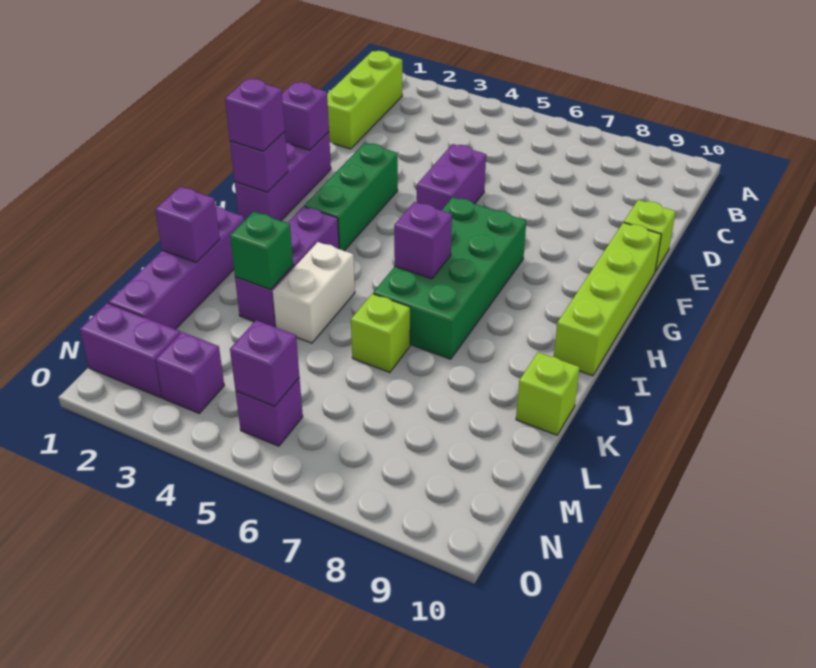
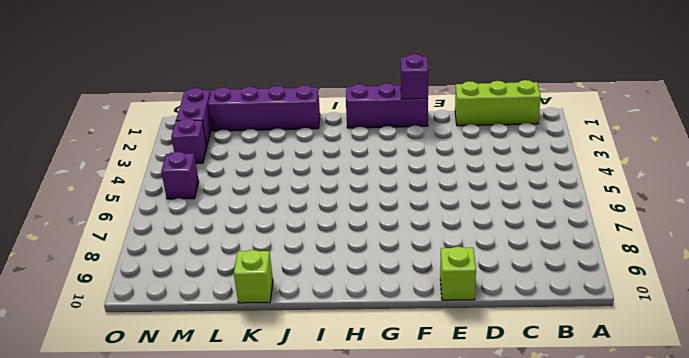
none -> purple 1x2 brick [417,144,486,210]
none -> green 1x3 brick [304,143,398,251]
none -> lime 1x4 brick [554,222,661,376]

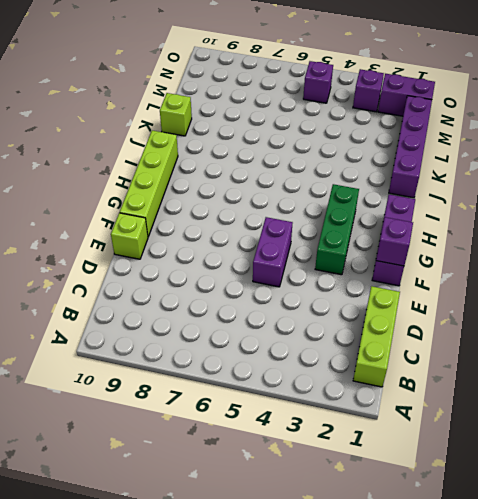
none -> green 2x4 brick [373,197,526,359]
none -> purple 1x3 brick [235,206,339,327]
none -> white 1x2 brick [273,242,355,343]

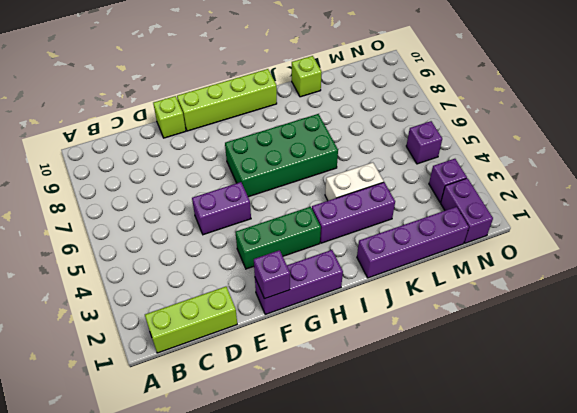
none -> lime 1x1 brick [351,294,410,372]
none -> purple 1x1 brick [230,132,288,192]
none -> purple 1x1 brick [394,202,452,279]

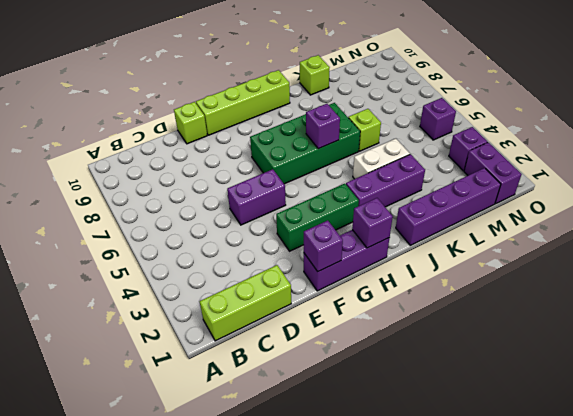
none -> purple 1x1 brick [155,187,220,262]
none -> green 1x1 brick [230,212,293,289]
none -> purple 1x1 brick [230,320,299,407]

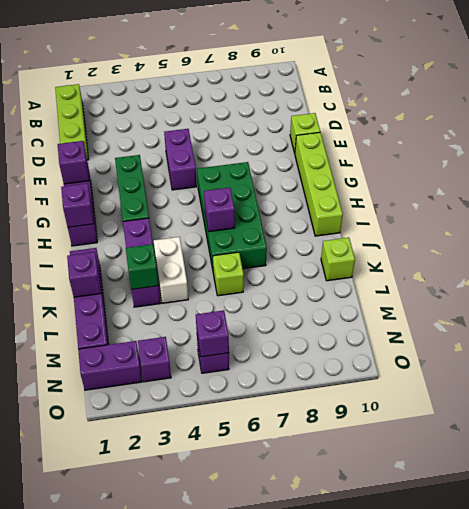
none -> purple 1x1 brick [225,79,285,151]

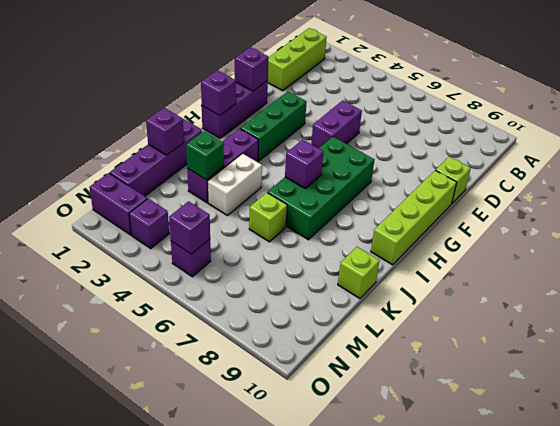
none -> purple 1x1 brick [225,79,285,151]

